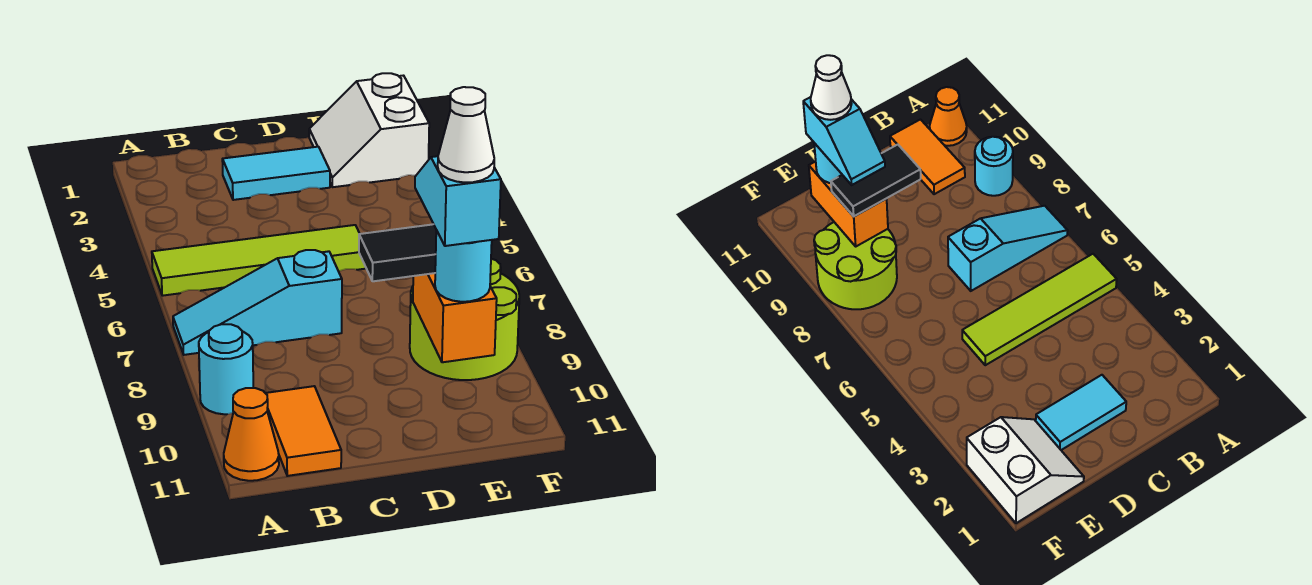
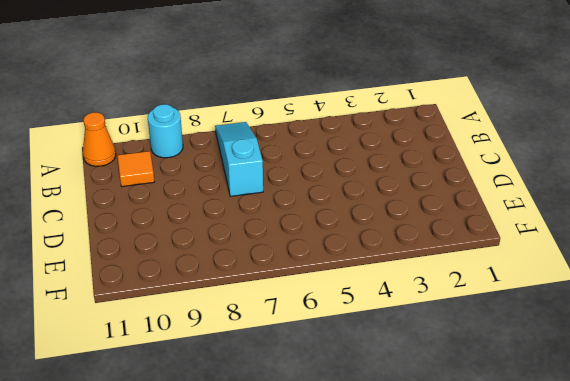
orange 1x1 tile [117,151,154,187] -> orange 1x2 tile [266,386,341,476]
none -> lime 1x4 tile [152,225,366,296]
none -> cyan 1x2 tile [222,147,330,200]
none -> white 2x2 slope [309,73,429,187]

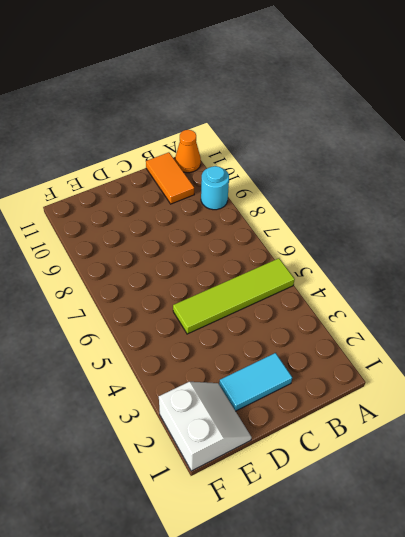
none -> cyan 1x3 slope [173,250,342,355]
none -> lime 2x2 round brick [410,259,519,380]
none -> orange 1x2 brick [413,273,497,362]

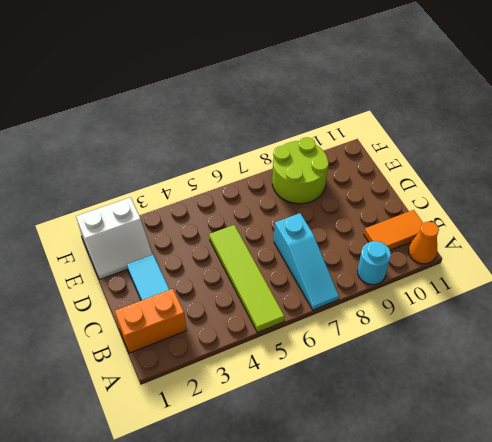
orange 1x2 brick [115,289,186,353] -> orange 1x2 brick moved to [413,273,497,362]
none -> black 1x2 tile [359,224,436,281]
none -> cyan 1x1 round brick [435,230,492,302]
none -> cyan 1x2 slope [415,156,501,246]

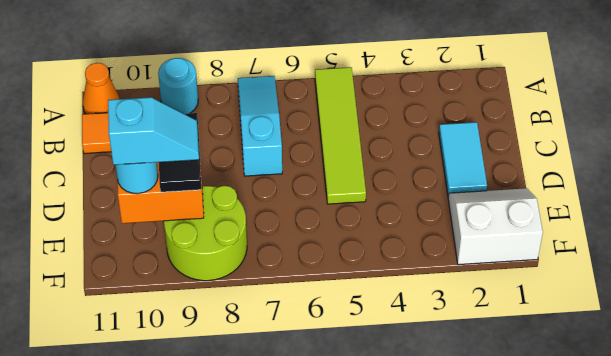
none -> white 1x1 cone [438,87,494,183]

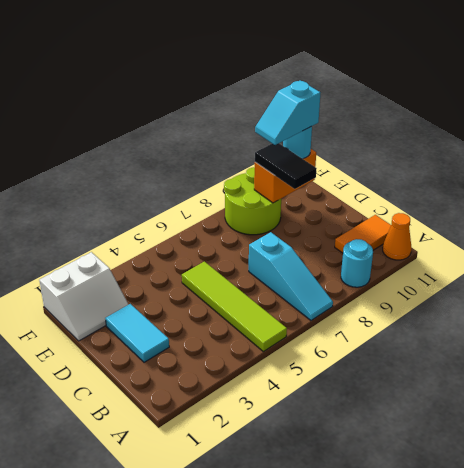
none -> white 1x1 cone [438,87,494,183]

